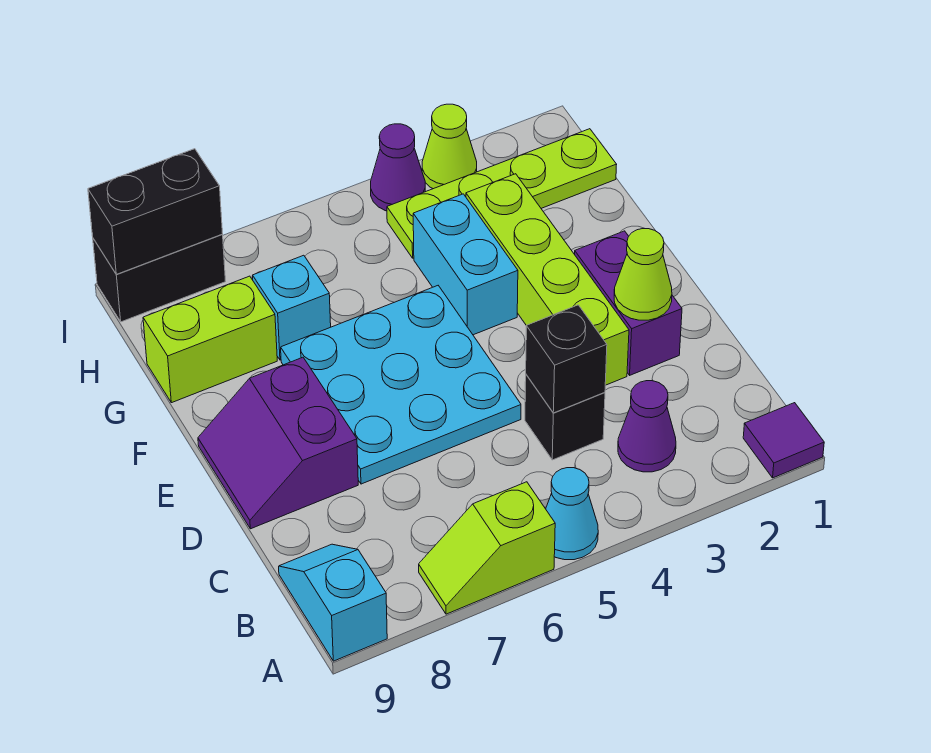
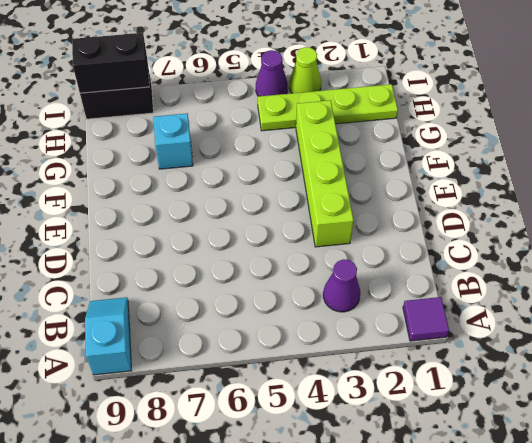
none -> cyan 1x1 cone [546,468,598,560]
none -> lime 1x2 slope [419,482,555,614]
none -> black 1x1 brick [525,375,605,460]

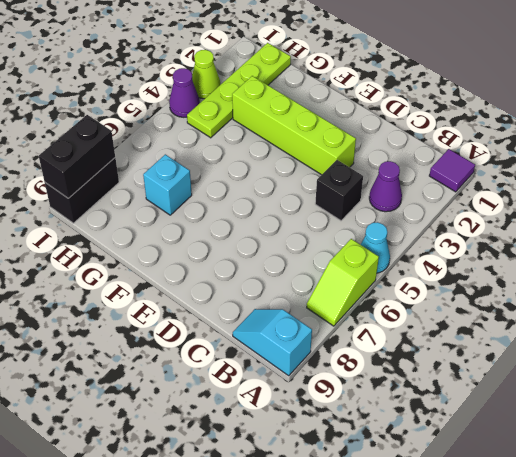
none -> purple 1x2 brick [575,231,682,375]
none -> cyan 3x3 plate [281,286,521,484]
none -> purple 2x2 slope [198,357,358,529]

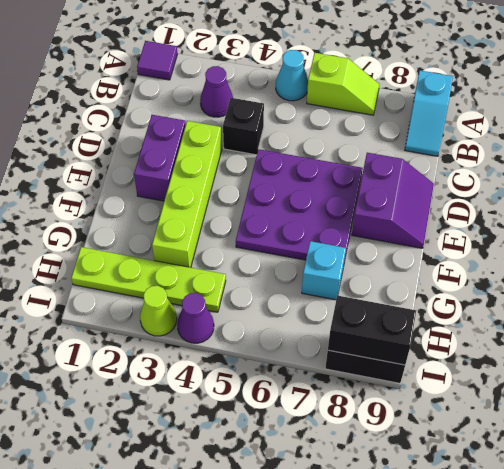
purple 3x3 plate [236,149,363,262] -> cyan 3x3 plate [281,286,521,484]
none -> cyan 1x2 brick [413,194,518,335]
none -> lime 1x2 brick [143,276,277,403]
none -> black 1x1 brick [526,305,607,413]

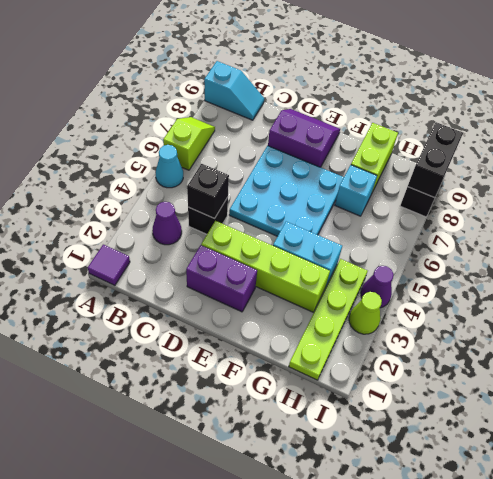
none -> lime 1x1 cone [614,229,672,320]

